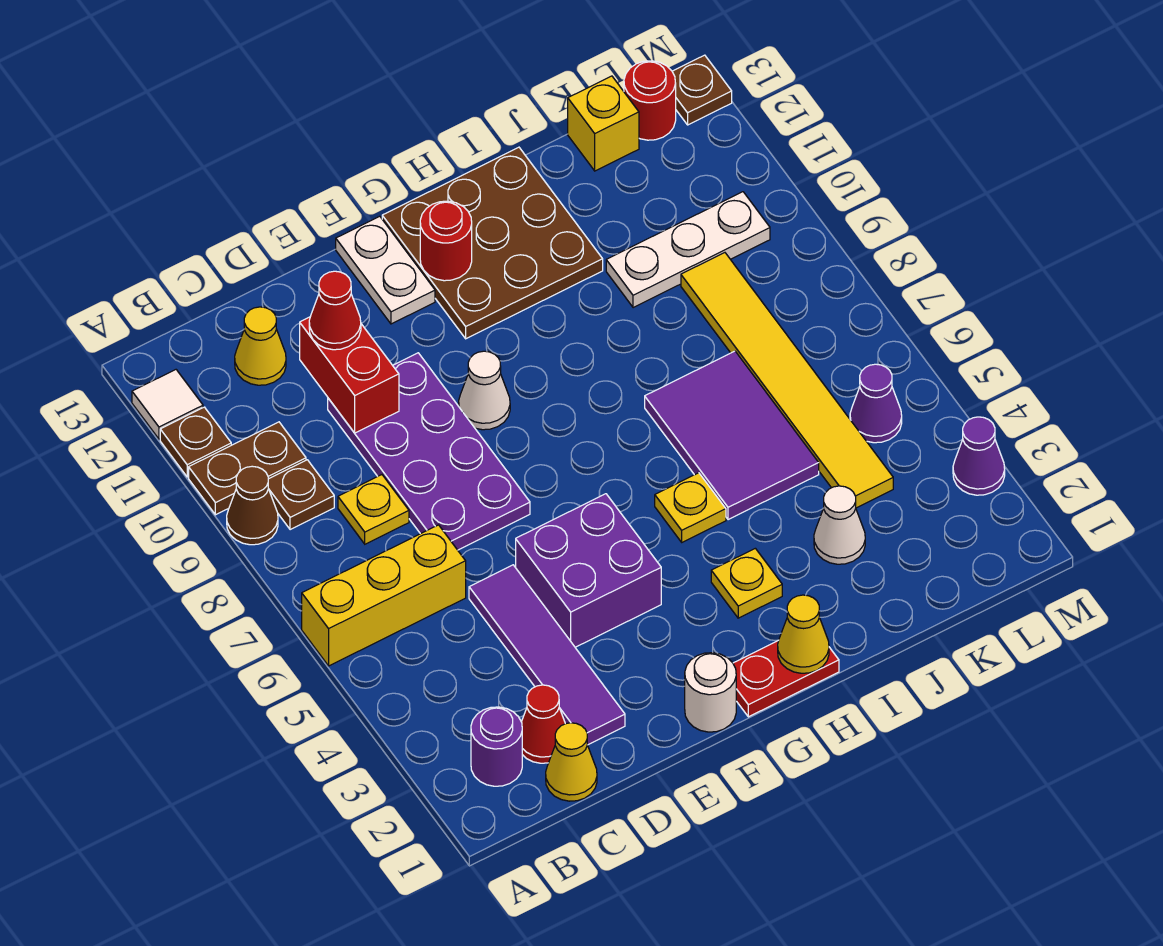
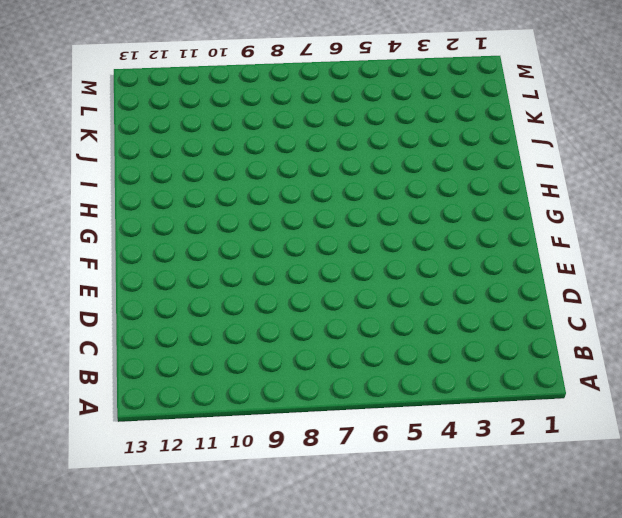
none -> yellow 1x3 brick [302,525,466,666]
none -> brown 1x1 cone [227,466,278,545]
none -> brown 1x2 plate [189,422,306,515]
none -> brown 1x1 plate [160,407,231,477]

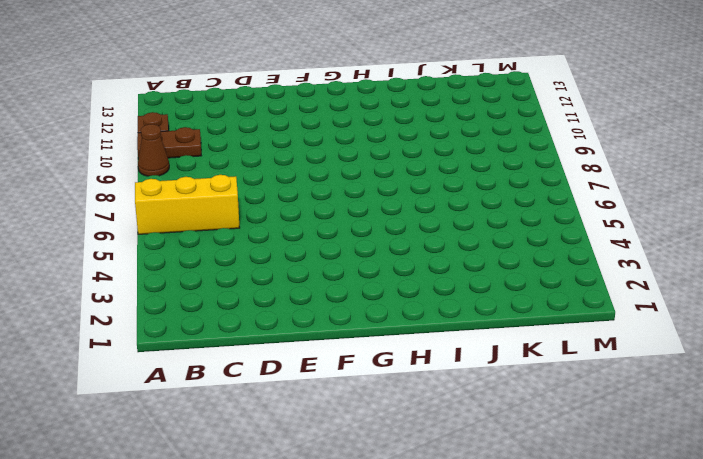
none -> white 1x1 tile [132,370,203,439]
none -> purple 1x1 round brick [471,707,522,786]
none -> brown 1x1 plate [268,460,334,530]
none -> yellow 1x1 cone [546,723,597,801]

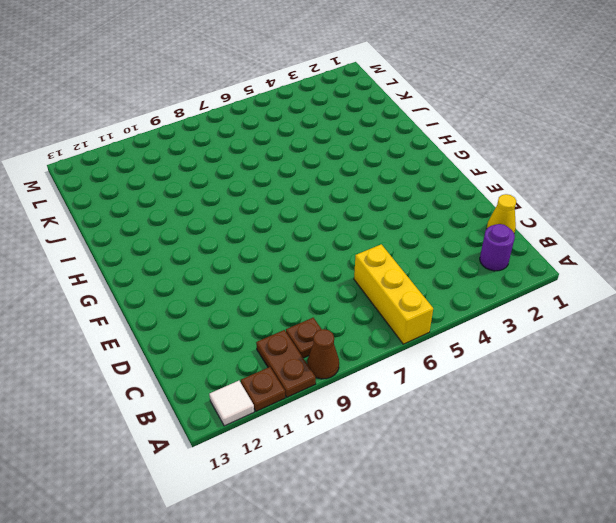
none -> red 1x1 cone [522,685,565,763]
none -> yellow 1x1 plate [338,475,409,544]
none -> yellow 1x1 cone [235,307,286,385]
none -> purple 1x4 tile [469,565,625,745]

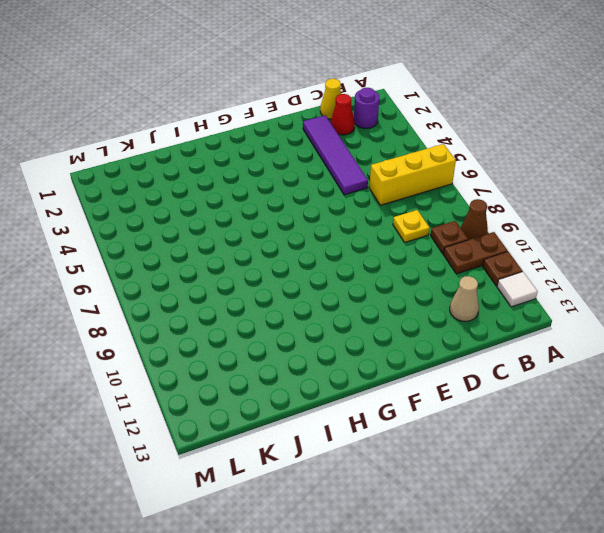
tan 1x1 cone [450,276,479,321] -> yellow 1x1 cone [235,307,286,385]
none -> purple 2x4 plate [328,353,530,550]
none -> purple 2x2 brick [516,494,661,647]
none -> white 1x1 round brick [685,653,736,732]
none -> white 1x1 cone [459,351,510,430]

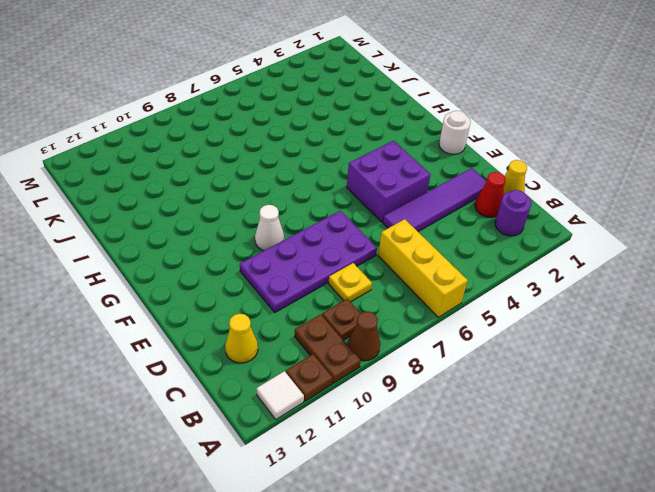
none -> white 1x2 plate [336,216,435,324]
none -> red 1x2 plate [733,641,839,717]
none -> brown 3x3 plate [382,147,603,339]
none -> yellow 1x1 plate [711,548,782,618]

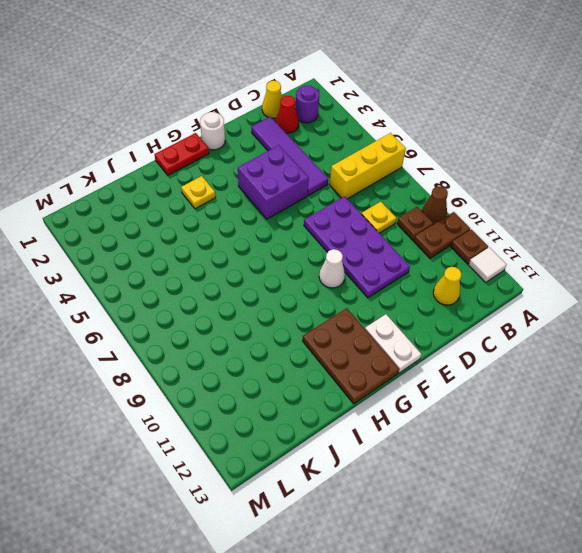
brown 2x3 plate [302,308,399,404] -> brown 3x3 plate [382,147,603,339]
none -> yellow 1x1 plate [655,473,726,542]
none -> purple 2x3 tile [645,351,819,520]
none -> white 1x1 cone [814,486,865,564]
none -> white 1x3 plate [606,192,770,308]

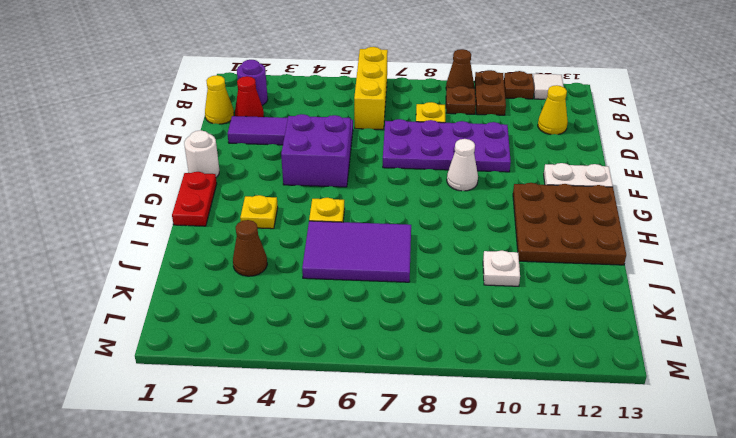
brown 1x1 cone [233,220,267,276] -> white 1x1 cone [814,486,865,564]
white 1x1 plate [483,251,520,286] -> white 1x3 plate [606,192,770,308]
none -> yellow 1x6 tile [681,253,893,508]
none -> yellow 1x1 brick [568,76,639,171]
none -> purple 1x1 cone [850,364,902,443]
none -> red 1x1 round brick [624,61,676,140]

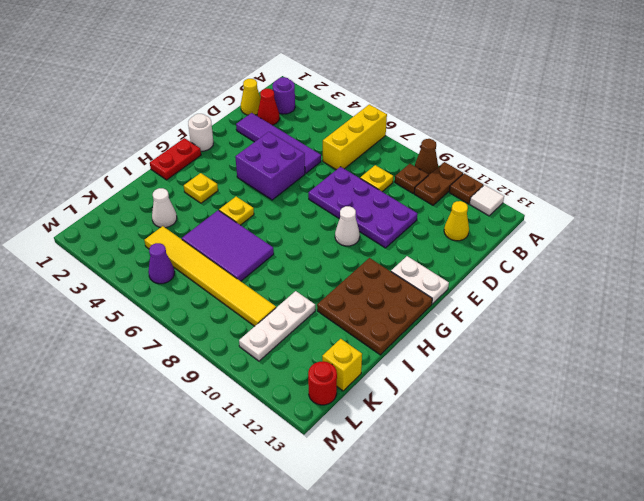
none -> purple 1x1 cone [953,417,1005,495]
none -> brown 1x1 plate [672,55,732,125]
none -> red 1x2 brick [300,317,399,433]
none -> red 1x1 round brick [420,201,472,281]

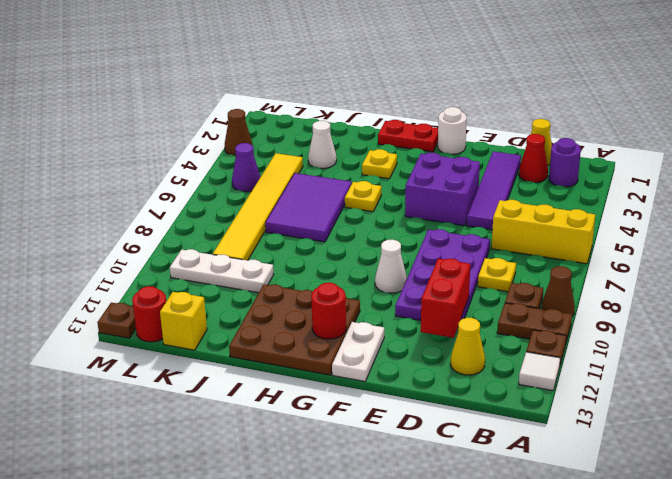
brown 1x1 cone [225,109,252,156] -> purple 1x1 cone [953,417,1005,495]
none -> yellow 1x1 cone [778,595,829,673]
none -> red 1x1 cone [309,271,361,350]

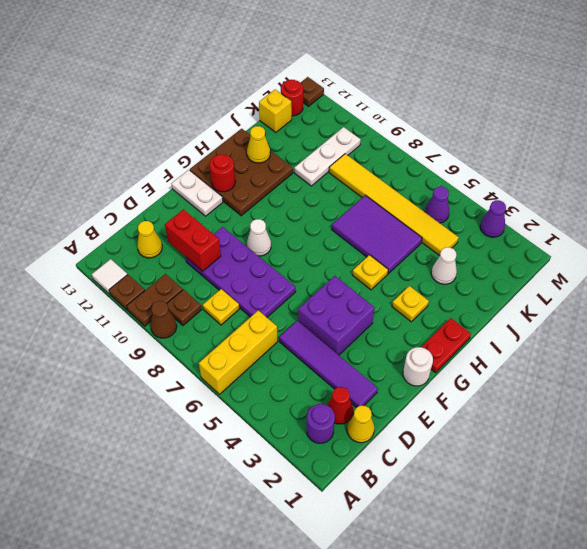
yellow 1x1 cone [247,126,270,163] -> yellow 1x1 cone moved to [778,595,829,673]
none -> red 1x1 cone [309,271,361,350]

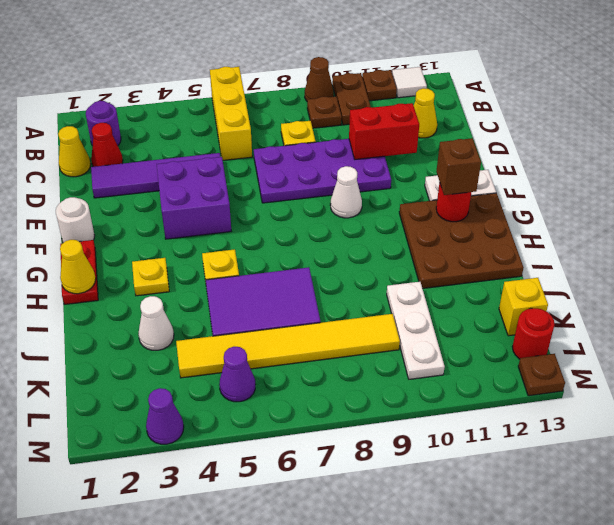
brown 1x1 brick [436,138,481,195] -> none
none -> red 1x1 cone [309,271,361,350]

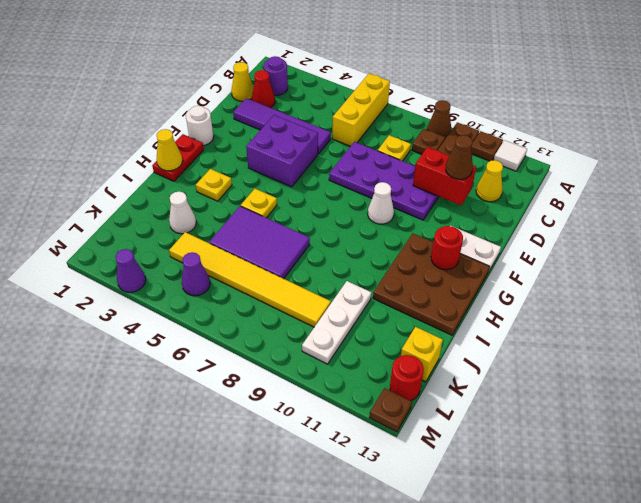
brown 1x1 cone [446,135,473,179] -> red 1x1 cone [309,271,361,350]

